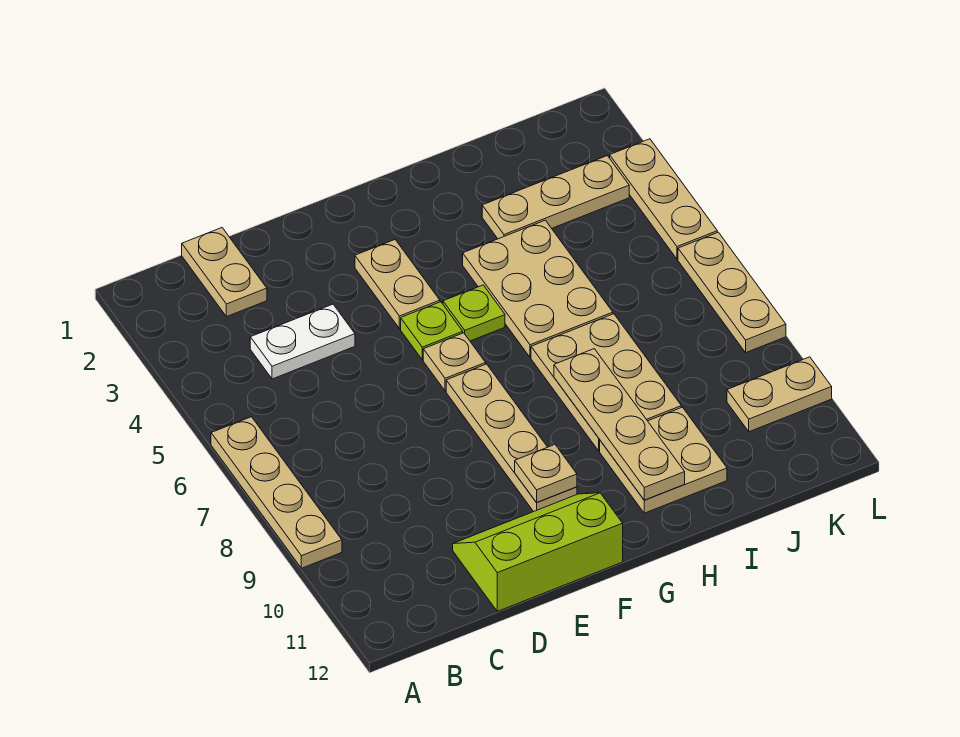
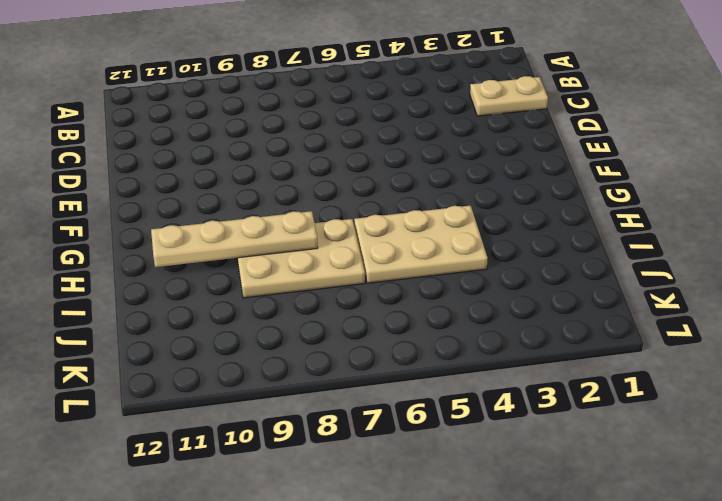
none -> tan 1x4 plate [211,417,342,568]
none -> white 1x2 plate [250,304,355,379]
none -> lime 2x3 slope [453,493,623,611]

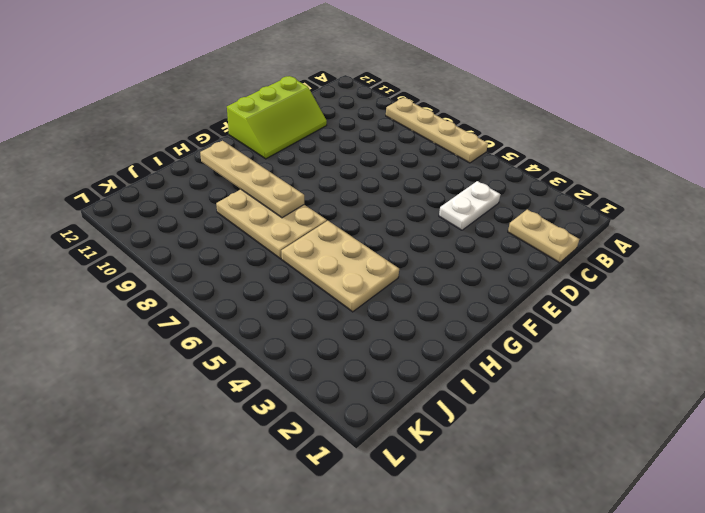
none -> tan 1x2 plate [355,240,440,329]
none -> lime 1x1 plate [401,302,463,360]
none -> tan 1x1 plate [423,333,486,391]

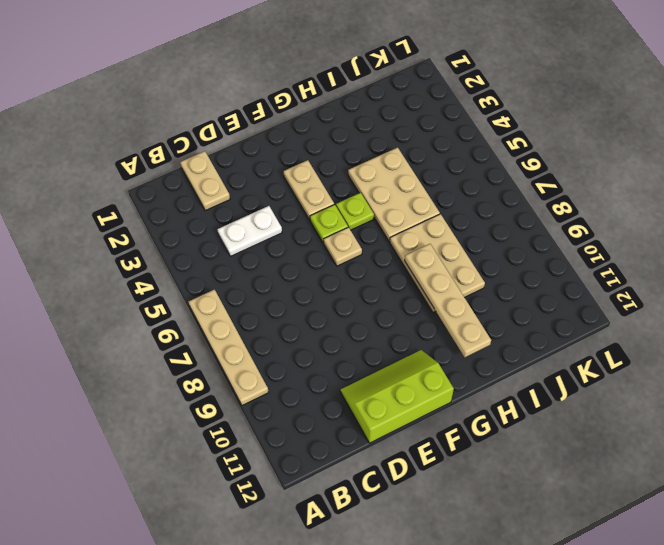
none -> tan 1x4 plate [446,364,577,512]
none -> tan 2x2 plate [600,407,727,513]
none -> tan 1x3 plate [482,156,629,239]

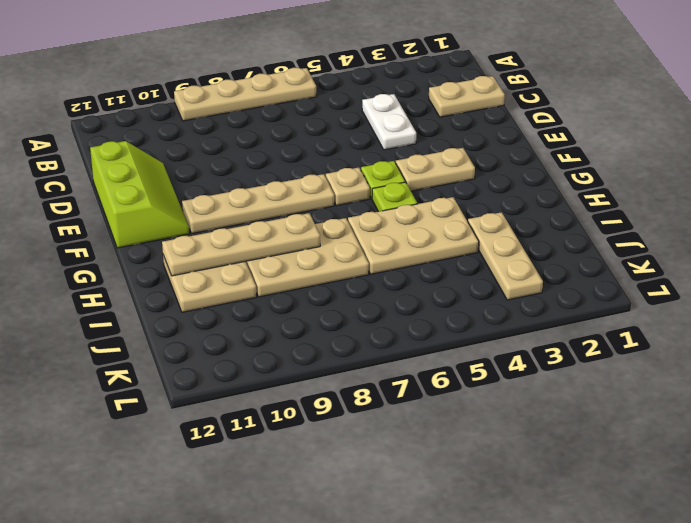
none -> tan 1x2 plate [727,357,832,432]
none -> tan 1x3 plate [610,139,717,259]
none -> tan 1x3 plate [678,232,786,352]

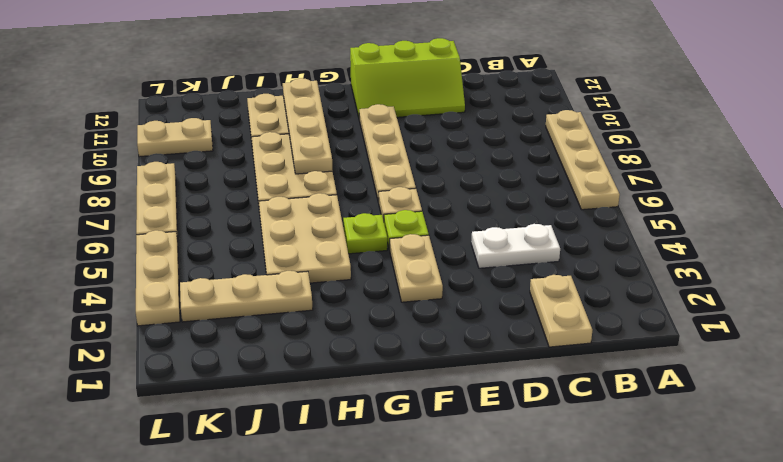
none -> tan 1x1 plate [515,445,577,503]

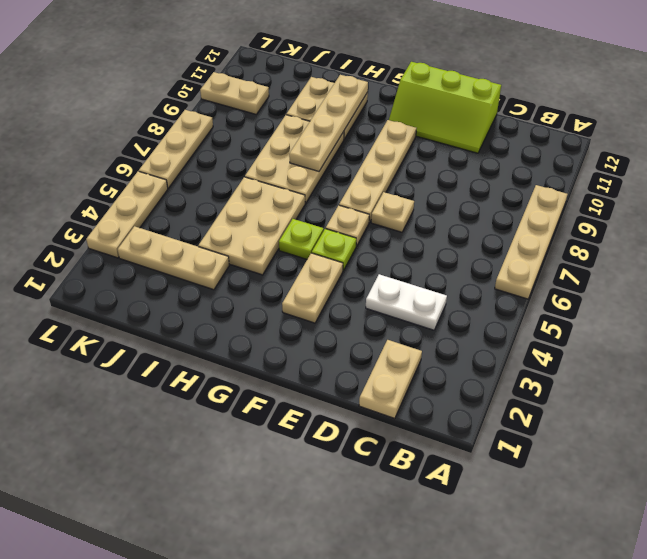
tan 1x1 plate [371,192,414,232] -> tan 1x1 plate moved to [515,445,577,503]

